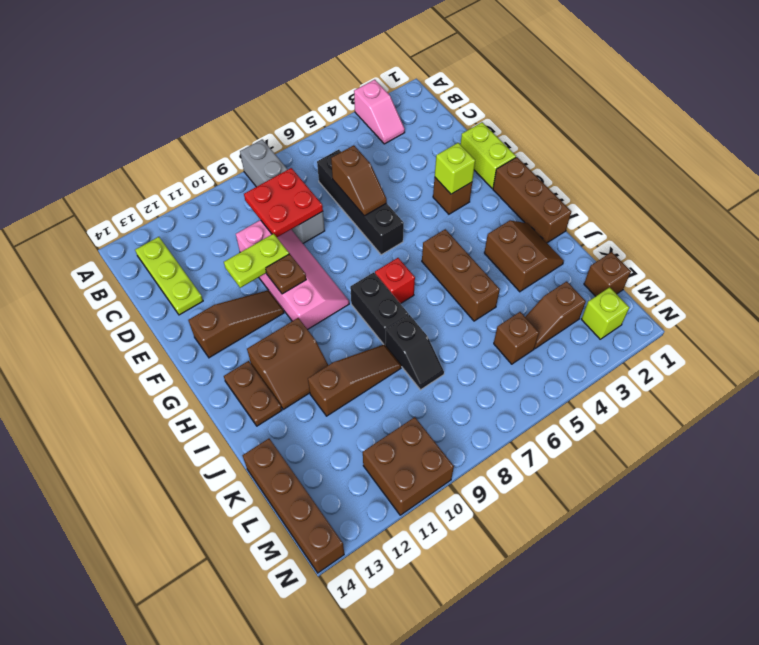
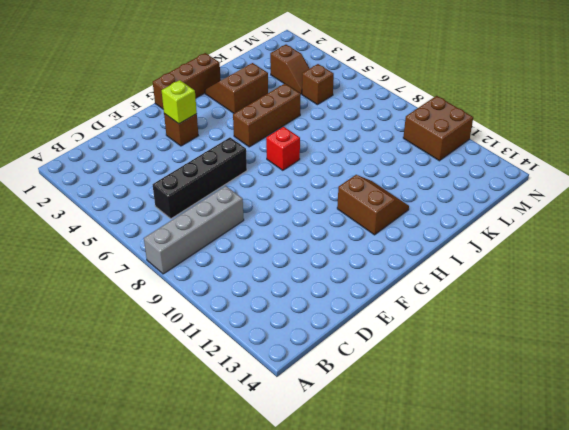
none -> pink 1x2 slope [354,80,405,144]
none -> lime 1x3 plate [135,237,203,315]
none -> pink 2x4 slope [236,220,349,329]

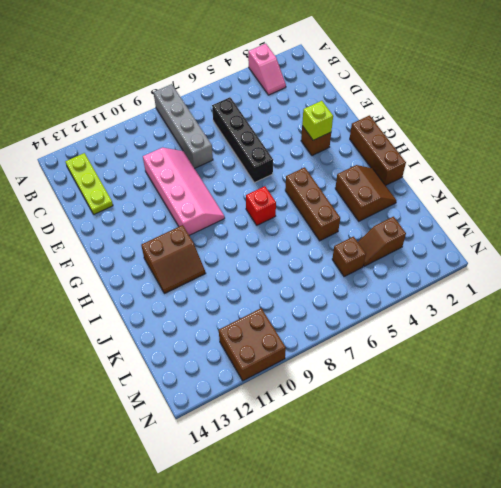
none -> lime 1x2 brick [461,122,516,188]
none -> brown 1x3 slope [188,290,284,358]
none -> black 1x2 brick [350,272,409,345]

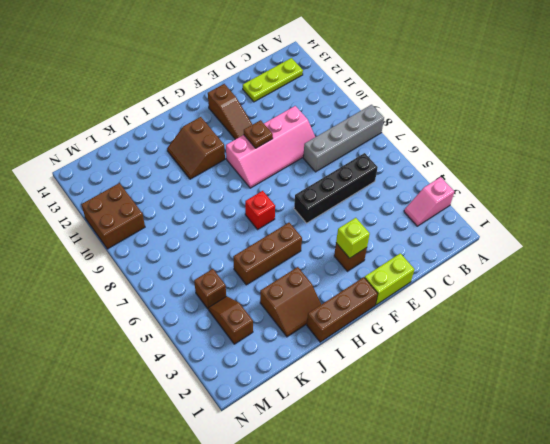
none -> black 1x2 brick [350,272,409,345]
none -> brown 1x2 plate [224,361,282,426]
none -> black 1x2 slope [385,315,444,390]

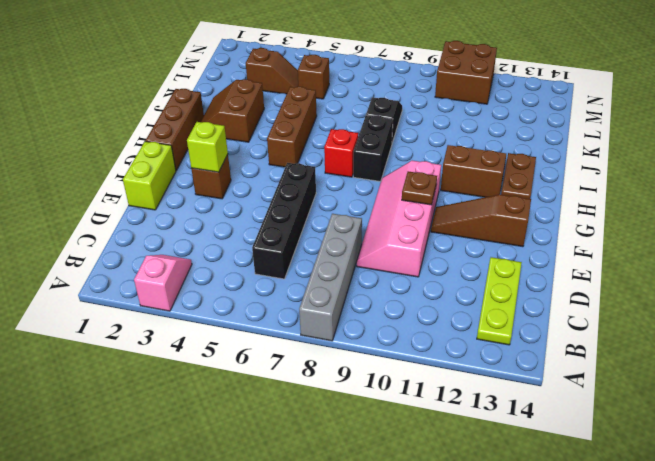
none -> brown 1x3 slope [308,345,401,416]
none -> brown 1x4 brick [242,439,344,573]
none -> brown 1x1 brick [584,252,631,296]

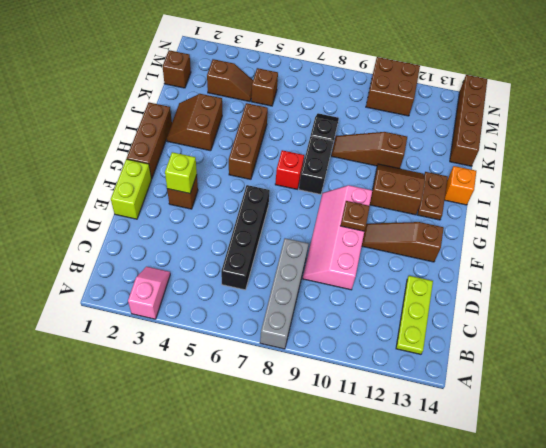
orange 1x1 brick [445,166,476,205] -> none
none -> lime 1x1 brick [581,287,629,339]
none -> red 2x2 plate [244,168,323,237]
none -> brown 1x2 slope [331,145,387,216]

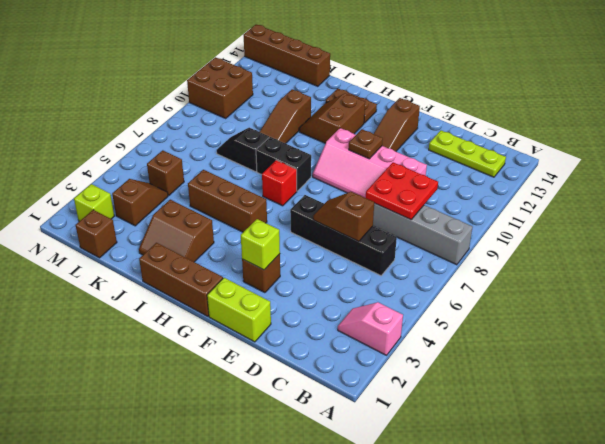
none -> lime 1x2 plate [224,234,289,288]

